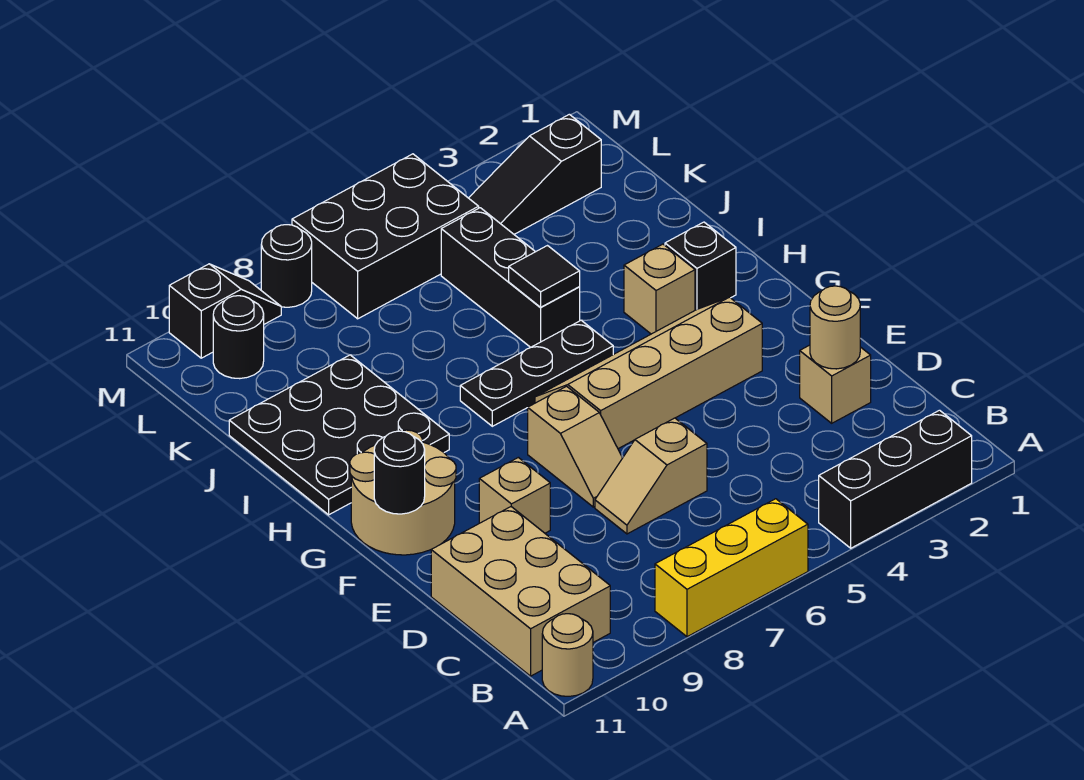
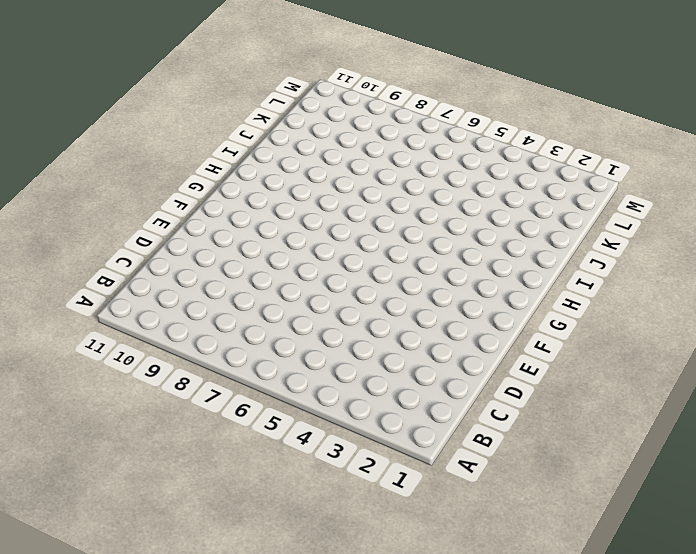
none -> black 1x3 brick [819,410,972,548]
none -> yellow 1x3 brick [655,499,808,637]
none -> tan 1x1 round brick [542,614,593,696]

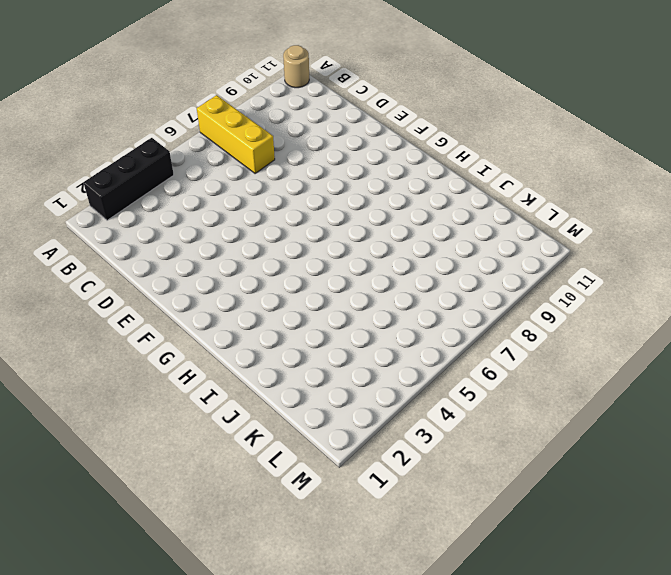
yellow 1x3 brick [197,95,275,174] -> yellow 1x3 brick turned to [655,499,808,637]
none -> tan 2x3 brick [431,507,610,676]
none -> tan 1x1 brick [800,345,871,423]
none -> tan 1x2 slope [595,418,707,534]

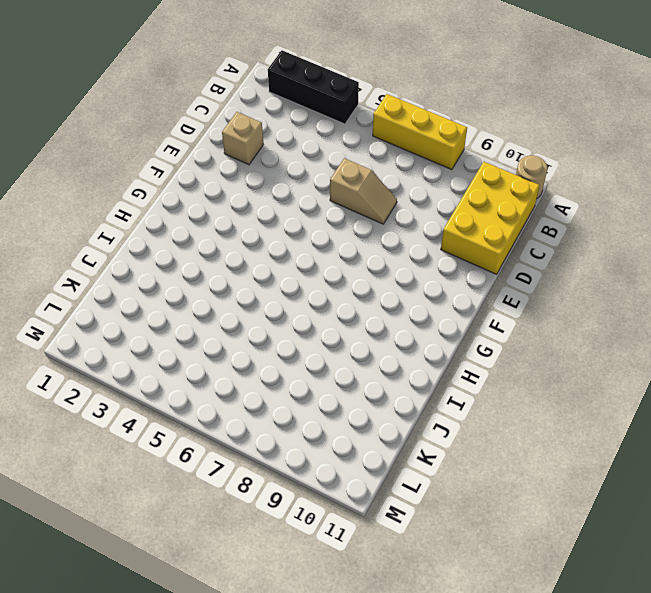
yellow 2x3 brick [441,162,539,274] -> tan 2x3 brick [431,507,610,676]
none -> tan 1x2 slope [528,386,622,507]
none -> tan 1x1 brick [479,457,550,533]
none -> tan 2x4 slope [535,297,762,449]

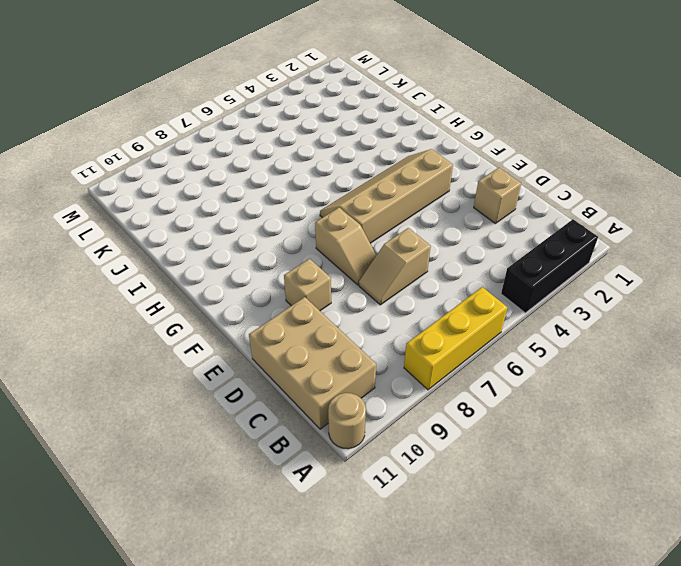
none -> tan 2x2 round brick [350,430,456,555]
none -> black 1x1 brick [665,222,736,310]
none -> tan 1x1 brick [624,244,695,334]

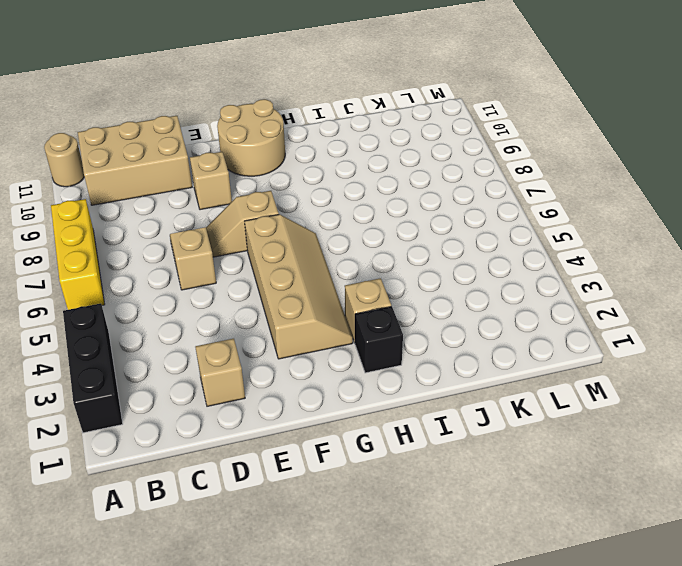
none -> black 1x3 plate [460,320,613,426]
none -> black 3x3 plate [229,355,449,515]
none -> black 1x3 brick [441,208,580,347]

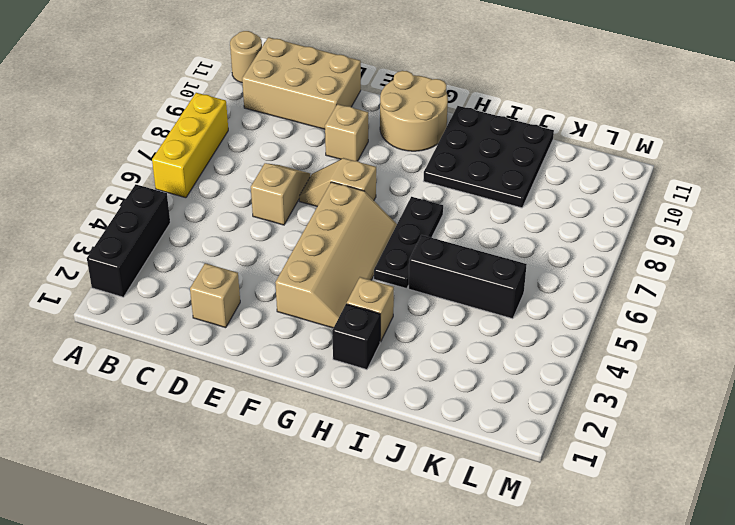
none -> black 1x3 slope [469,114,601,234]
none -> black 2x3 brick [292,154,479,319]
none -> black 1x1 round brick [213,296,264,379]

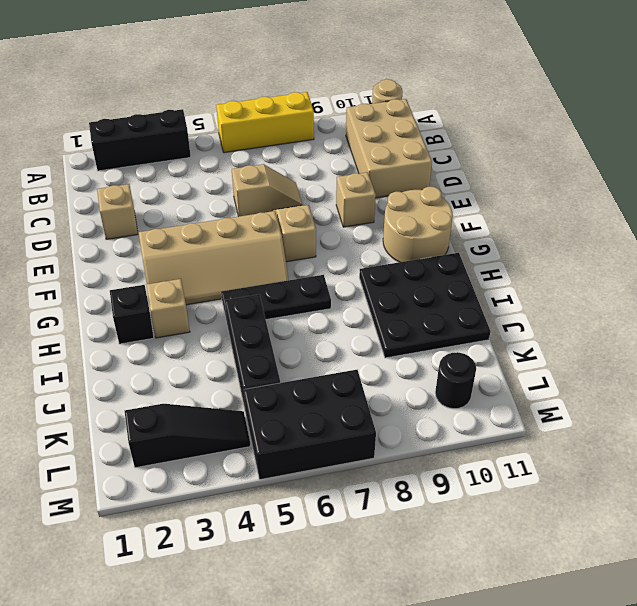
none -> black 1x1 round brick [261,225,312,307]
none -> black 1x2 slope [169,264,281,358]
none -> tan 1x1 round brick [810,286,860,369]

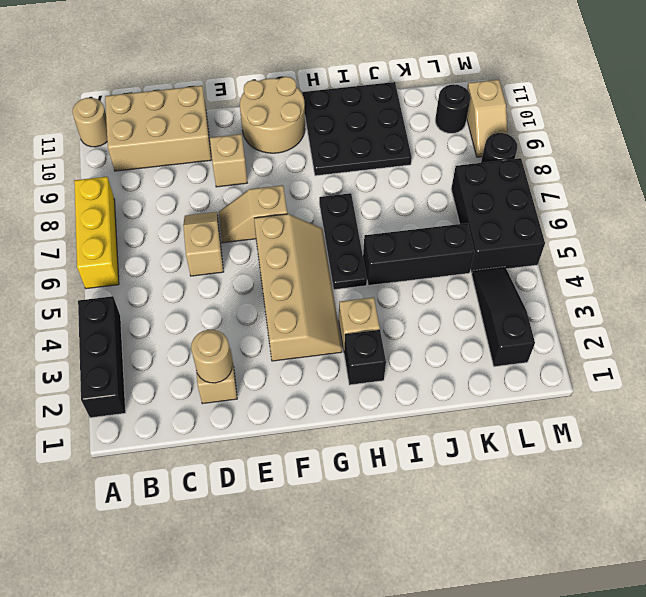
tan 1x2 slope [467,79,507,157] -> black 1x2 slope [169,264,281,358]
none -> black 1x1 round brick [374,431,425,514]
none -> black 1x1 tile [509,246,580,307]

